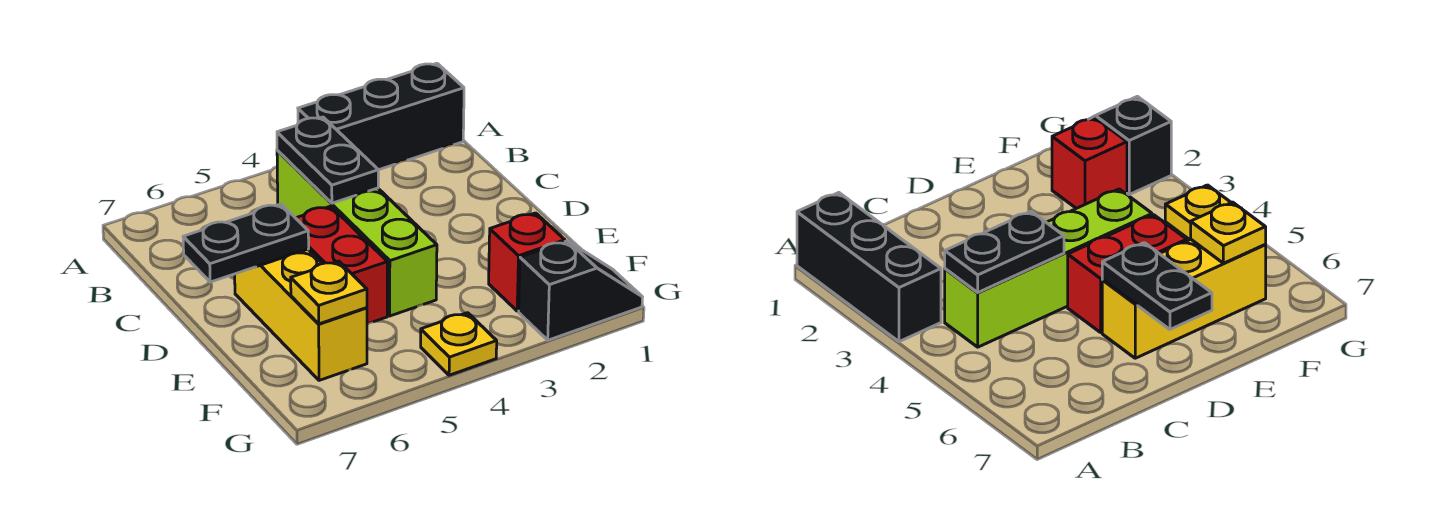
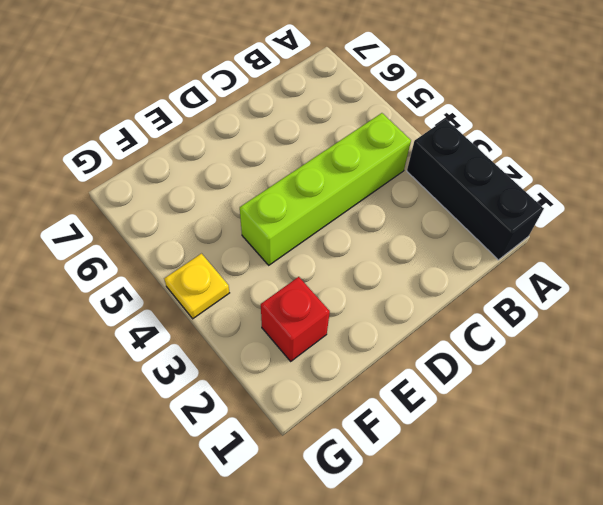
none -> red 1x2 brick [296,206,387,324]
none -> yellow 1x3 brick [235,249,367,380]

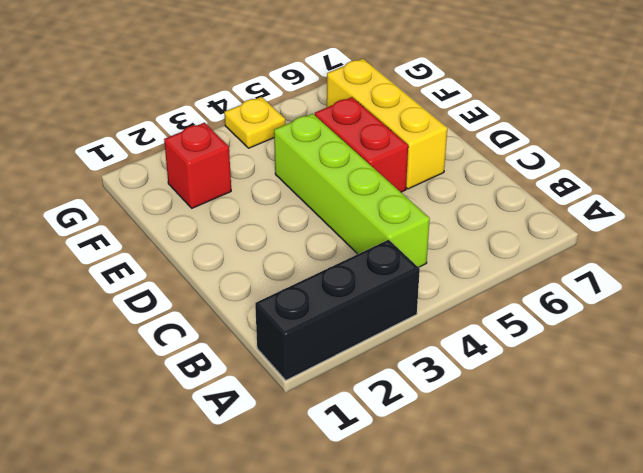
none -> black 1x2 slope [519,241,642,340]
none -> black 1x2 plate [277,117,378,203]

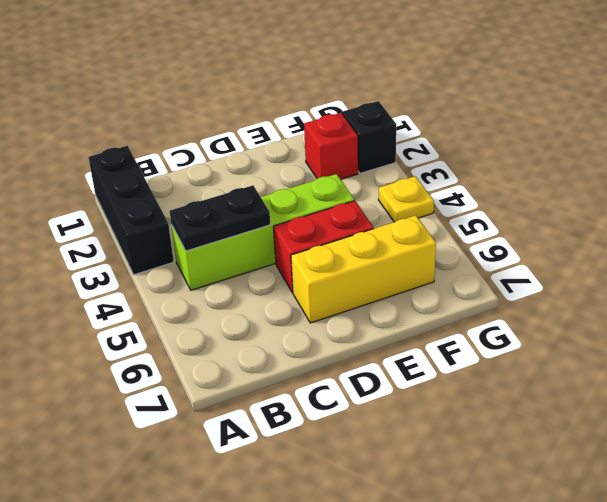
none -> black 1x2 plate [183,204,309,282]
none -> yellow 1x1 plate [291,261,367,324]

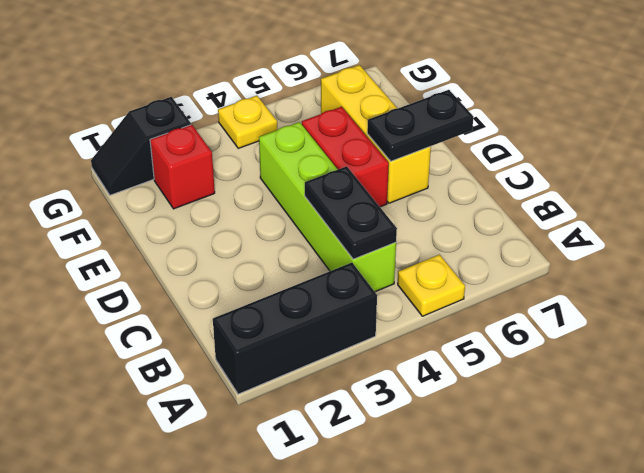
yellow 1x1 plate [398,255,465,316] -> yellow 1x1 plate moved to [291,261,367,324]

